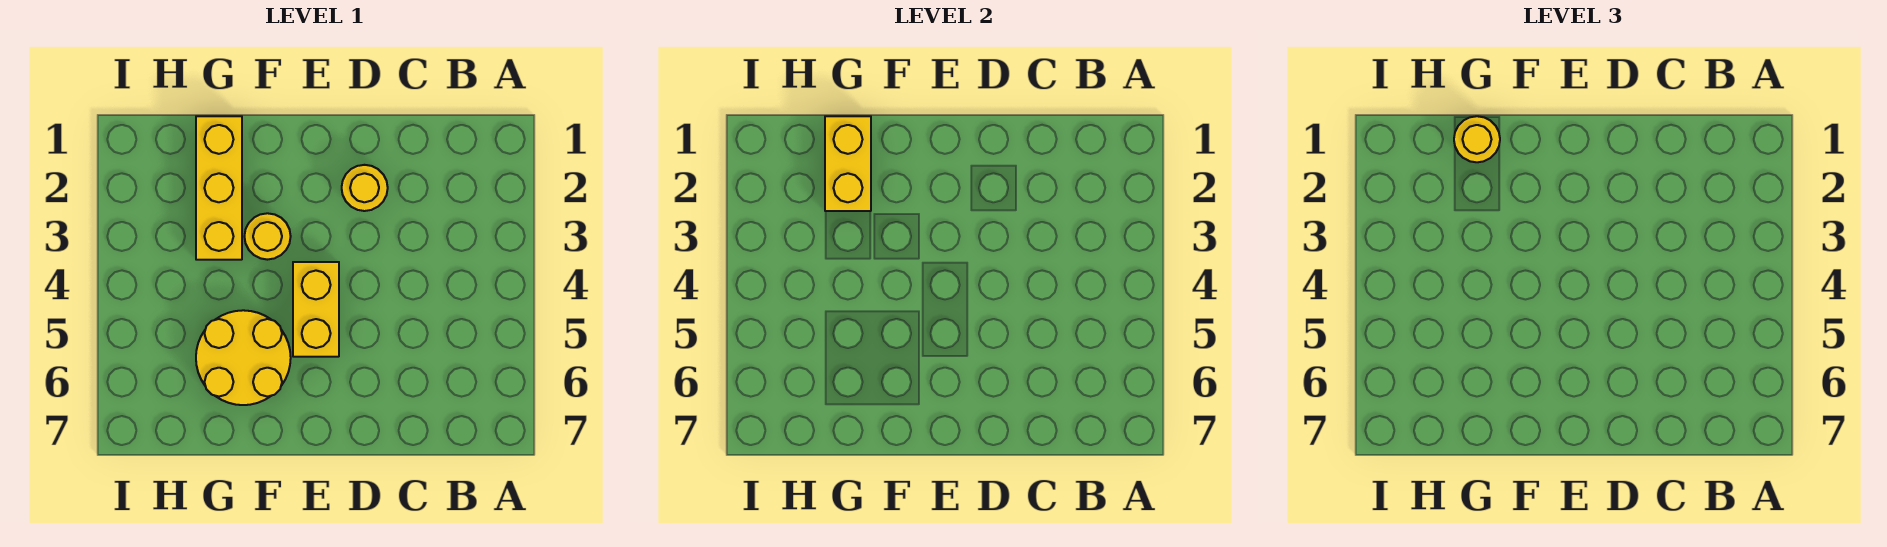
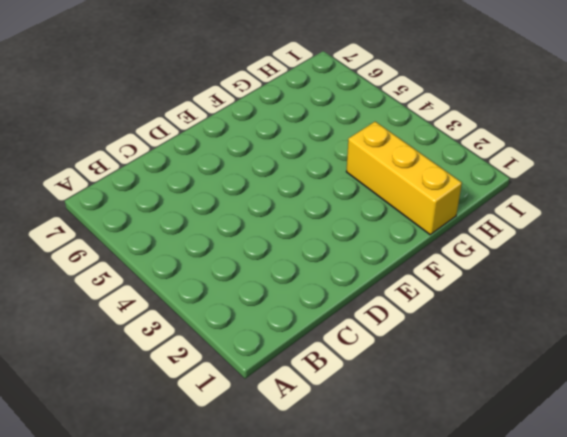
none -> yellow 1x1 round brick [342,165,388,211]
none -> yellow 1x2 brick [293,262,339,357]

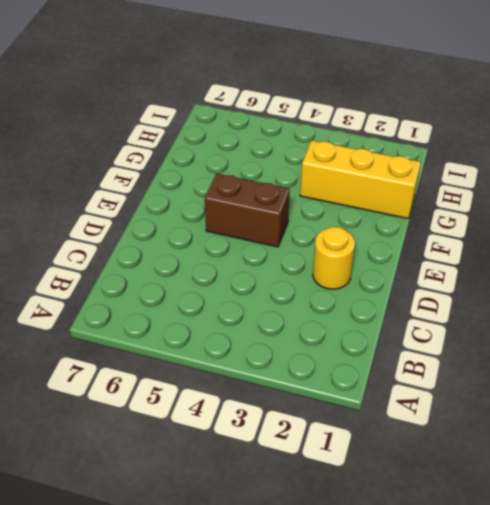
brown 1x2 brick [205,174,290,247] -> yellow 1x2 brick [293,262,339,357]
none -> yellow 1x1 round brick [244,213,291,260]
none -> yellow 2x2 round brick [196,310,291,405]

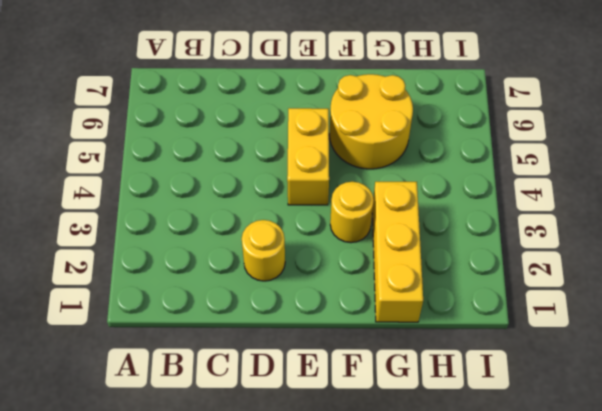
none -> yellow 1x2 brick [825,116,871,211]
none -> yellow 1x1 round brick [1454,116,1500,162]

